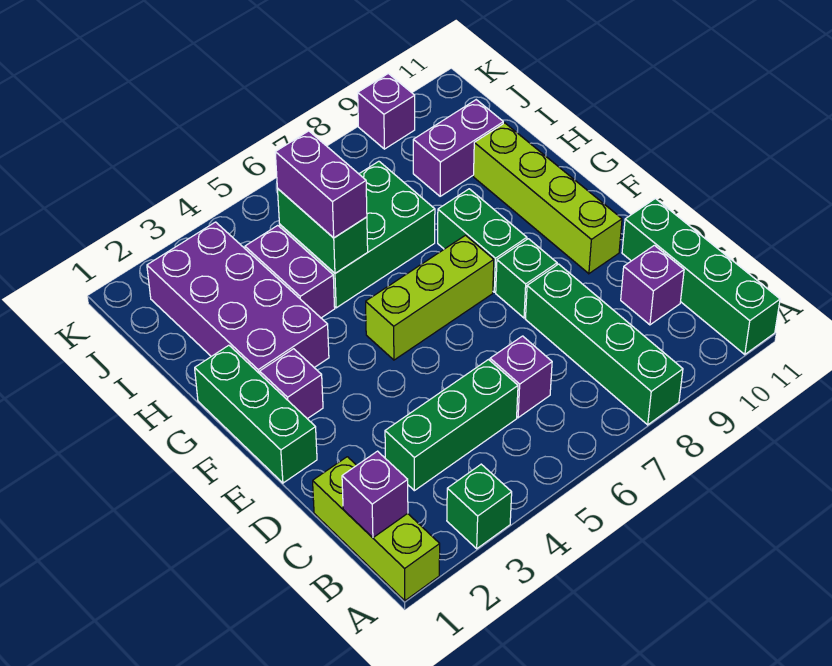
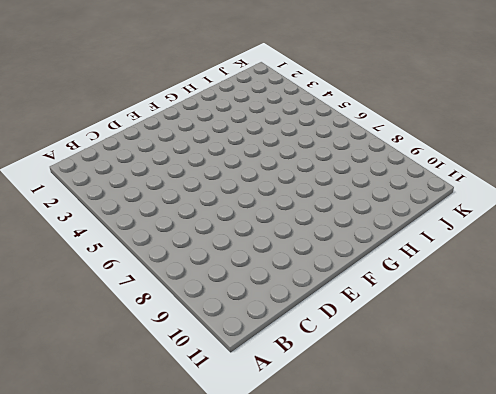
none -> lime 1x3 brick [313,457,440,601]
none -> green 1x1 brick [447,464,512,549]
none -> green 1x4 brick [526,264,683,425]

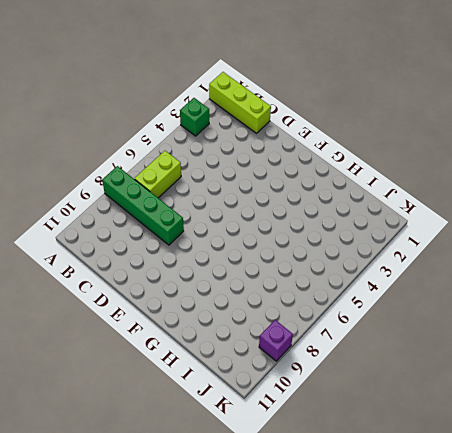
lime 1x2 brick [135,151,181,198] -> none
none -> green 1x4 brick [622,199,780,355]
none -> green 1x3 brick [385,360,518,491]
none -> purple 1x1 brick [490,336,552,418]

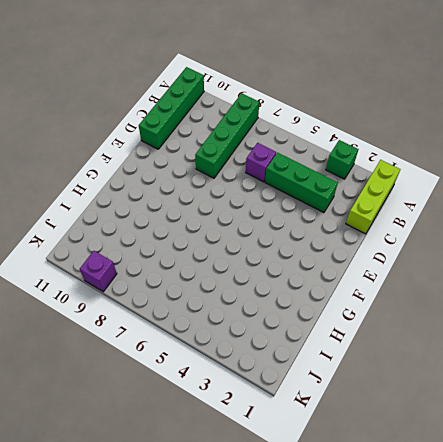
none -> purple 1x1 brick [621,245,684,325]
none -> green 1x3 brick [195,345,317,483]
none -> green 1x1 brick [496,239,557,318]

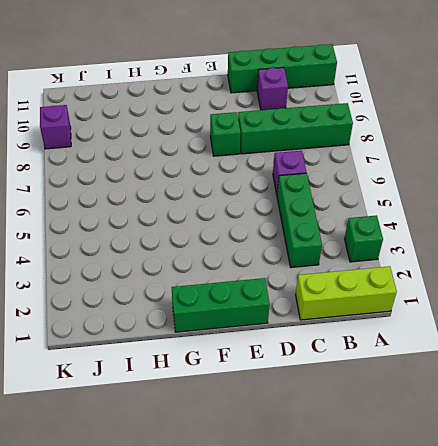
none -> lime 1x4 brick [474,123,622,274]
none -> purple 1x1 brick [260,349,323,419]
none -> lime 1x3 brick [366,235,494,360]

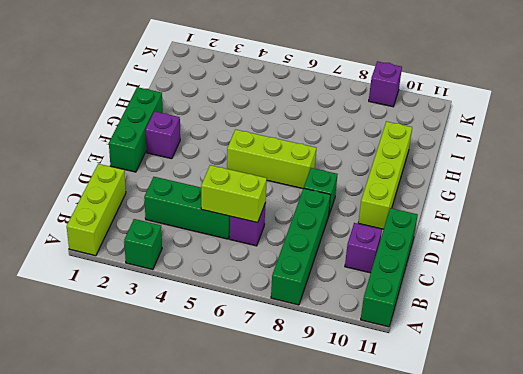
lime 1x2 brick [201,165,267,223] -> none
none -> green 1x2 brick [438,189,527,292]
none -> purple 2x4 brick [147,222,329,374]
none -> purple 1x2 brick [245,225,335,318]

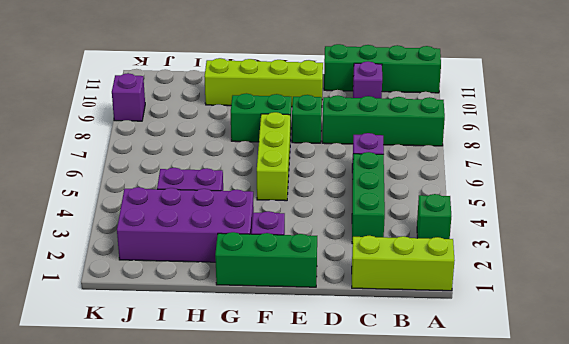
none -> green 2x3 brick [280,161,435,308]
none -> purple 1x2 brick [413,100,503,196]
none -> purple 1x1 brick [342,451,408,538]

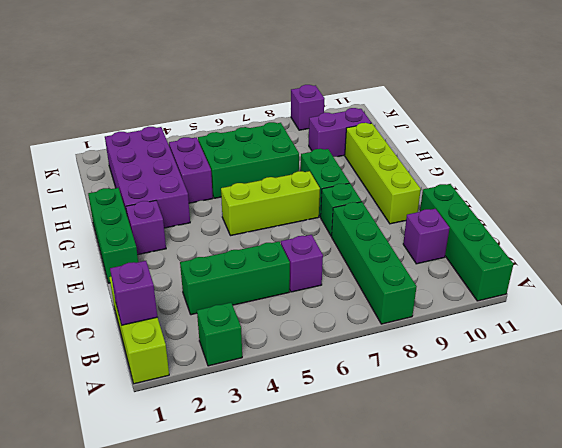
none -> green 1x2 brick [278,189,368,273]
none -> purple 1x2 brick [275,131,367,238]

